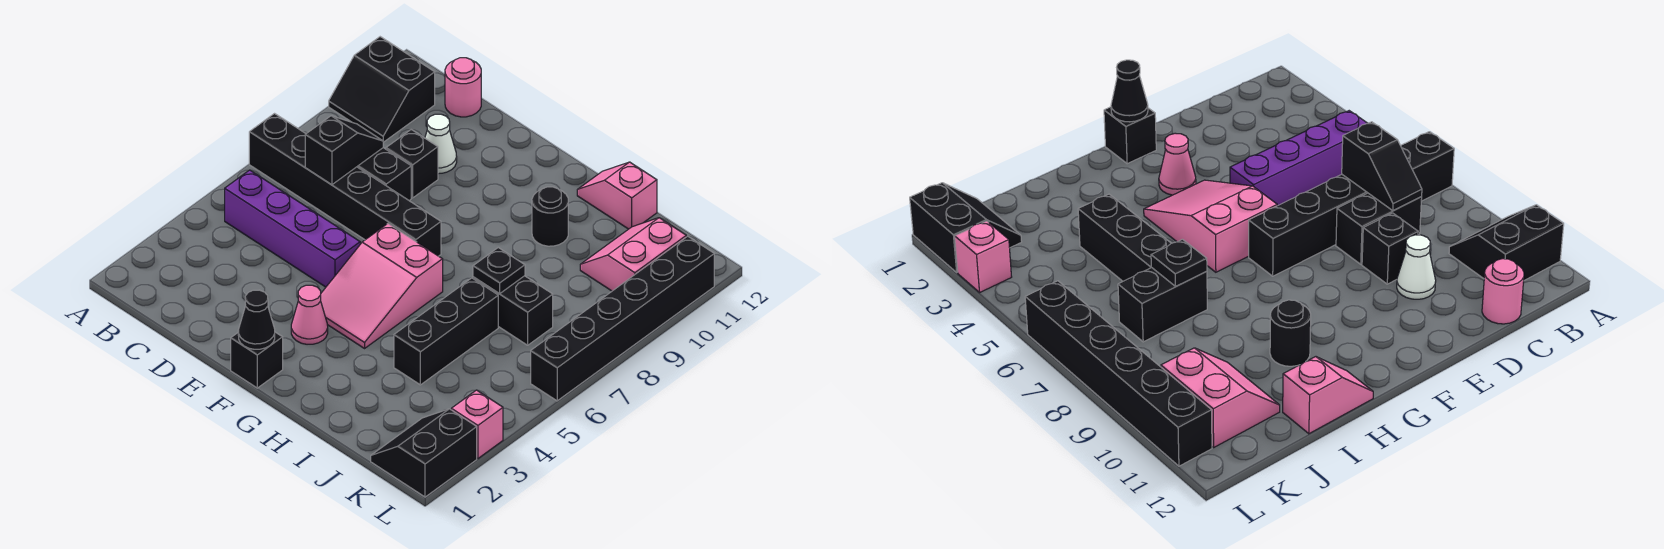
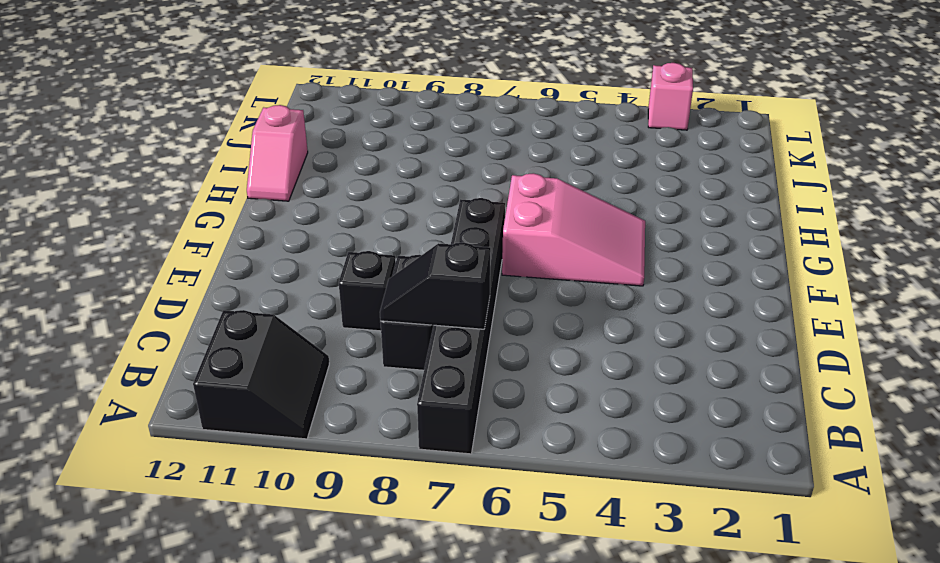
none -> purple 1x4 brick [225,170,360,287]
none -> pink 1x1 round brick [445,58,481,117]
none -> white 1x1 cone [425,114,457,174]

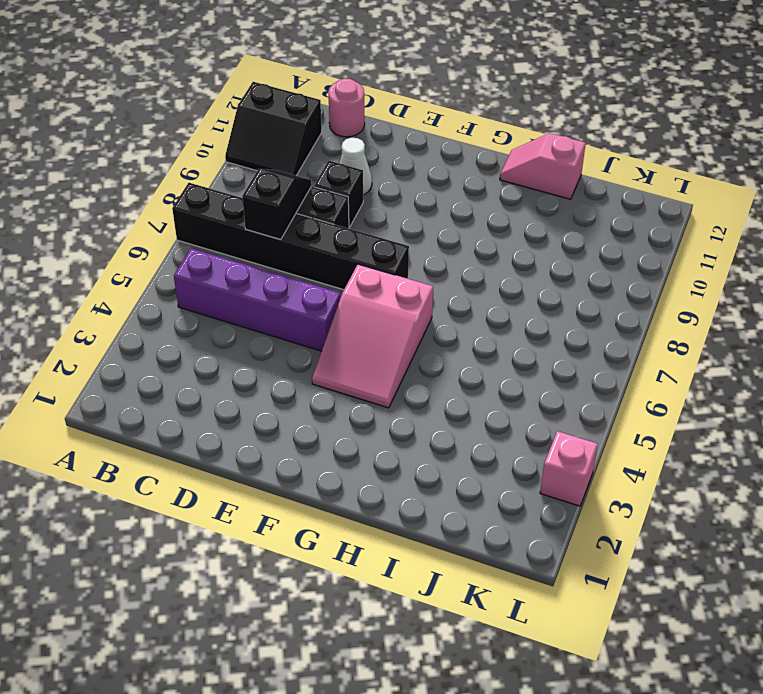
none -> black 1x1 brick [231,332,283,388]
none -> pink 1x1 cone [291,285,328,344]
none -> black 1x1 round brick [532,187,568,246]

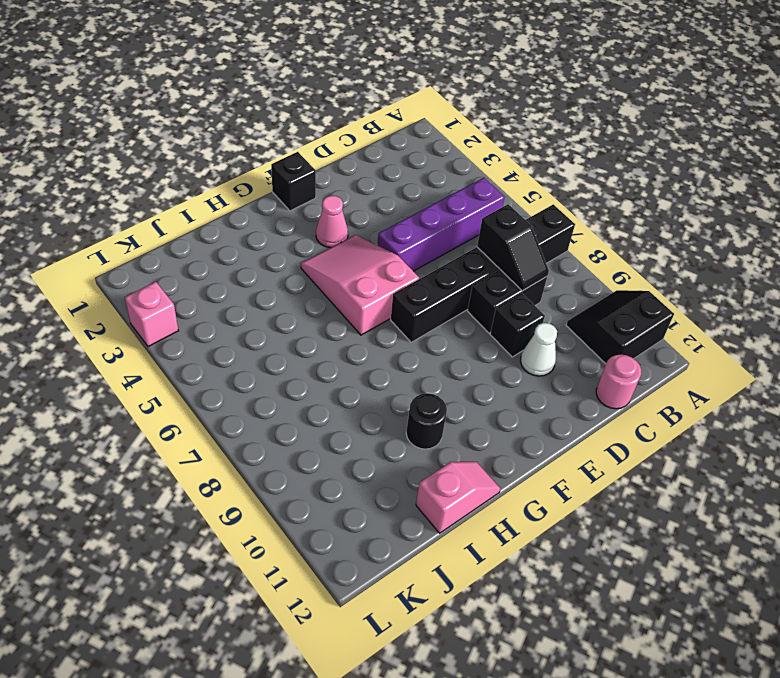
none -> black 1x3 brick [394,278,498,385]
none -> black 1x2 brick [473,276,553,345]
none -> pink 2x2 slope [580,218,686,291]

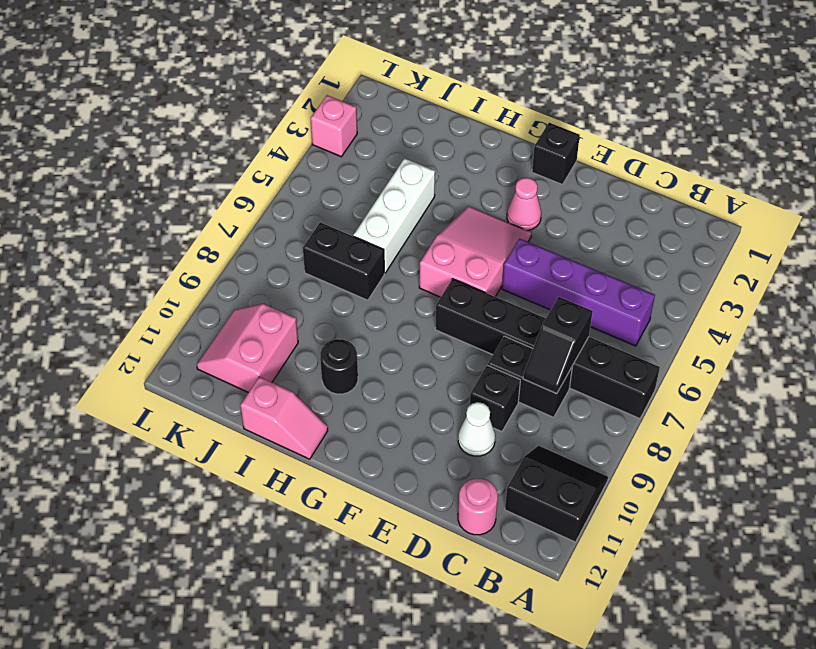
white 1x3 brick [354,158,435,273] -> black 1x3 brick [394,278,498,385]
pink 2x2 slope [197,304,298,393] -> pink 2x2 slope turned to [580,218,686,291]
none -> black 2x2 slope [371,409,477,497]
none -> black 1x6 brick [531,236,714,401]
none -> black 1x1 cone [238,290,275,349]

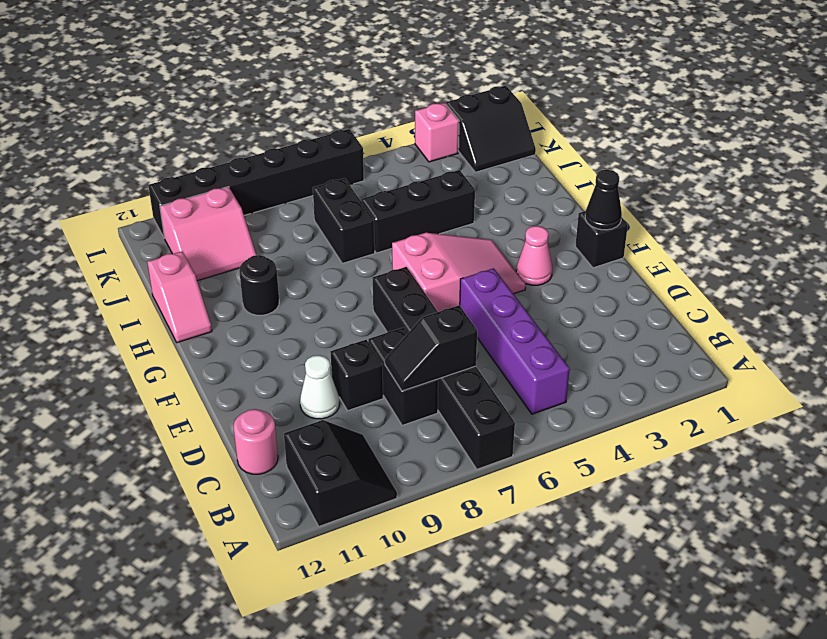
none -> black 1x1 plate [473,248,525,294]

